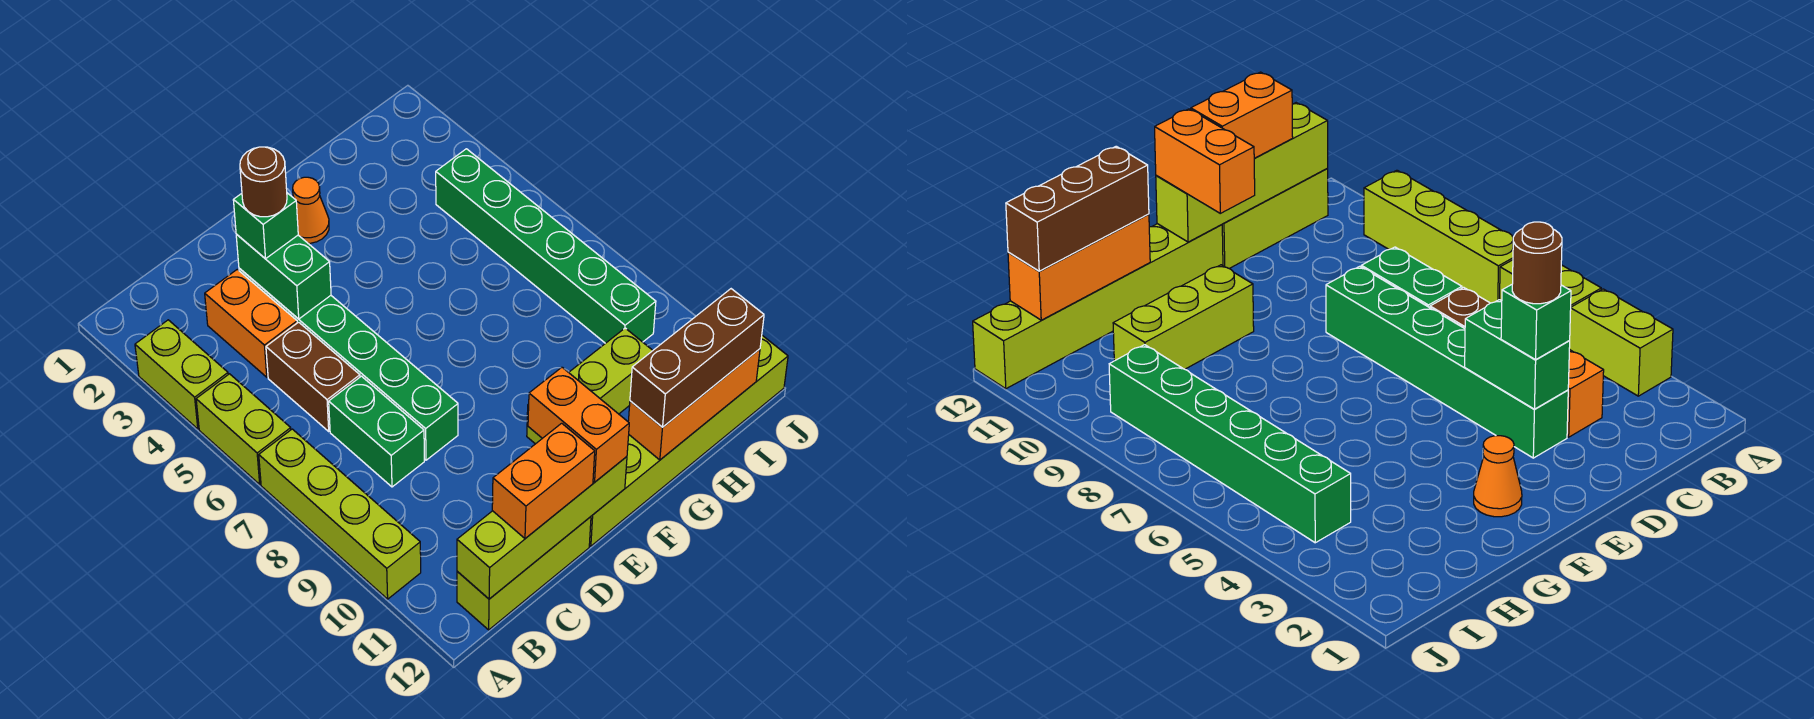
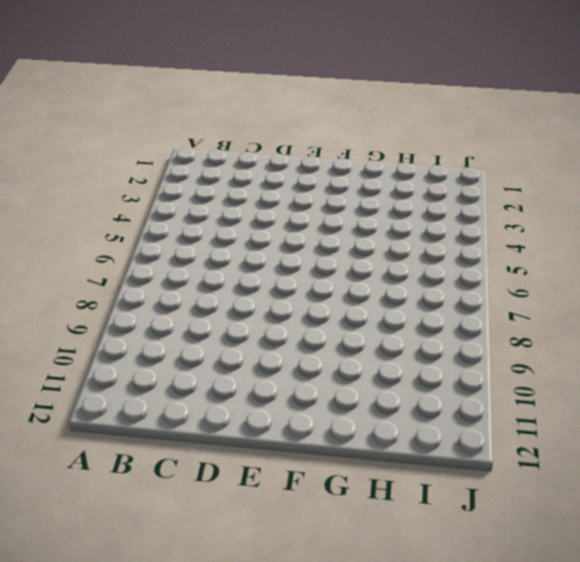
none -> lime 1x2 brick [135,320,228,429]
none -> lime 1x2 brick [196,374,291,484]
none -> lime 1x4 brick [259,429,421,599]

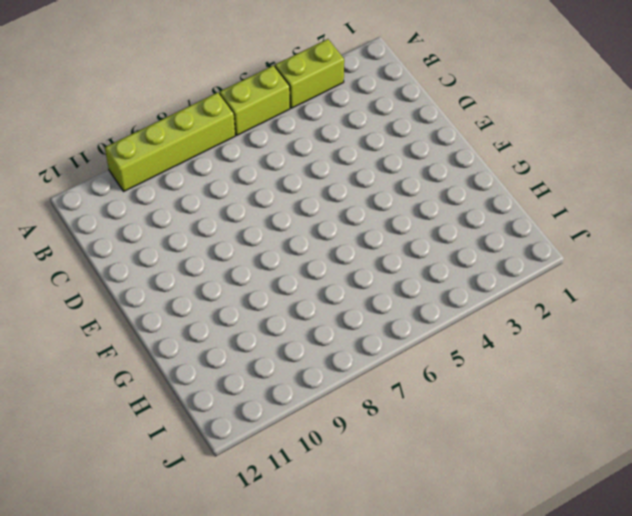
none -> lime 1x3 brick [457,517,591,630]
none -> orange 1x2 brick [205,269,297,377]
none -> brown 1x2 brick [266,322,360,431]

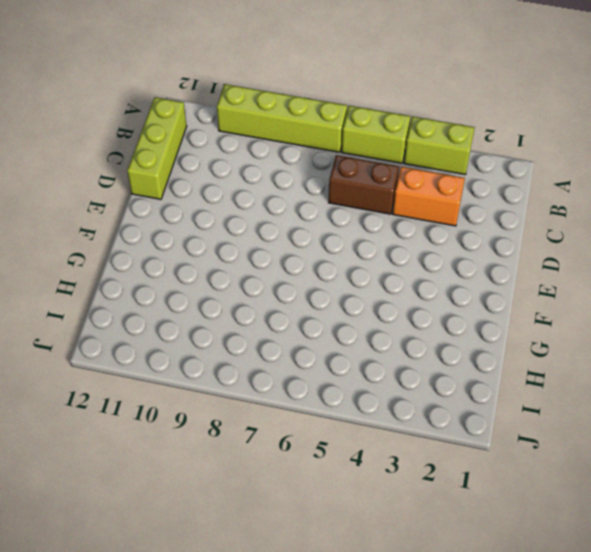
none -> green 1x2 brick [329,376,424,487]
none -> green 1x6 brick [239,268,458,460]
none -> lime 1x6 brick [589,335,788,546]

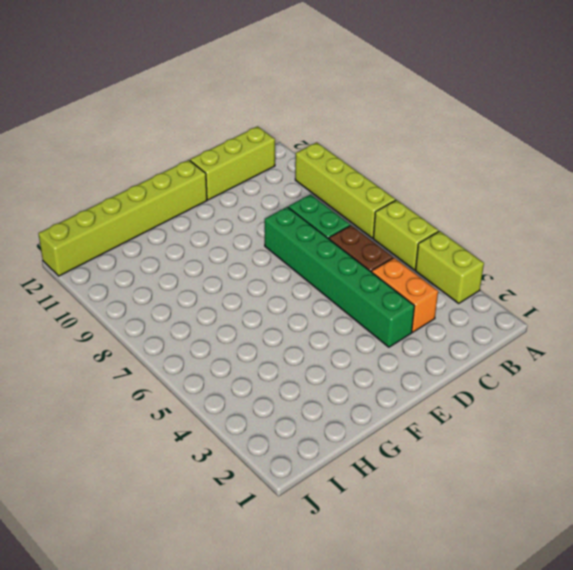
none -> orange 1x1 cone [293,177,329,243]
none -> lime 1x3 brick [527,328,653,444]
none -> green 1x6 brick [436,149,656,343]

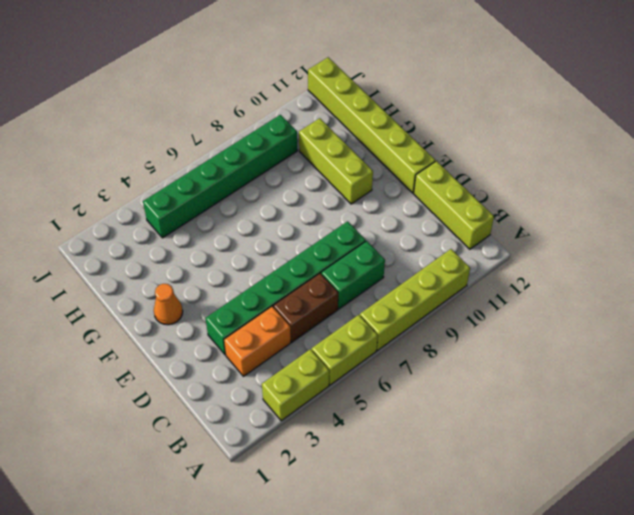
none -> lime 1x4 brick [457,457,627,599]
none -> green 1x2 brick [236,234,331,319]
none -> orange 1x3 brick [628,349,760,460]

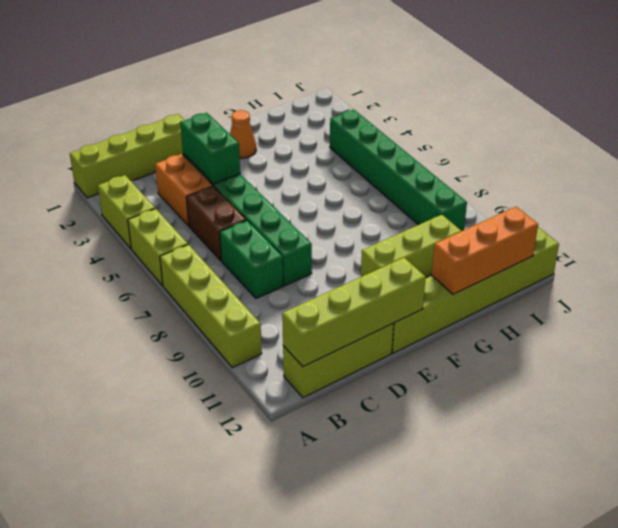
lime 1x4 brick [70,114,185,198] -> none
none -> orange 1x2 brick [492,423,595,538]
none -> green 1x1 brick [233,193,298,259]
none -> orange 1x2 brick [528,367,629,482]

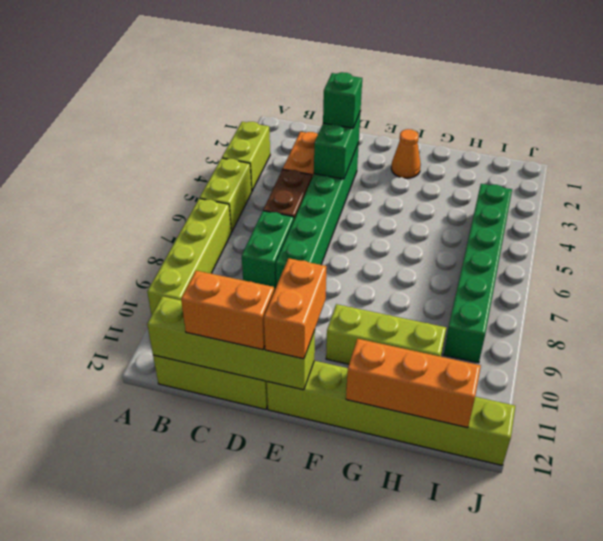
none -> brown 1x3 brick [630,289,764,427]
none -> brown 1x1 round brick [240,147,287,217]

